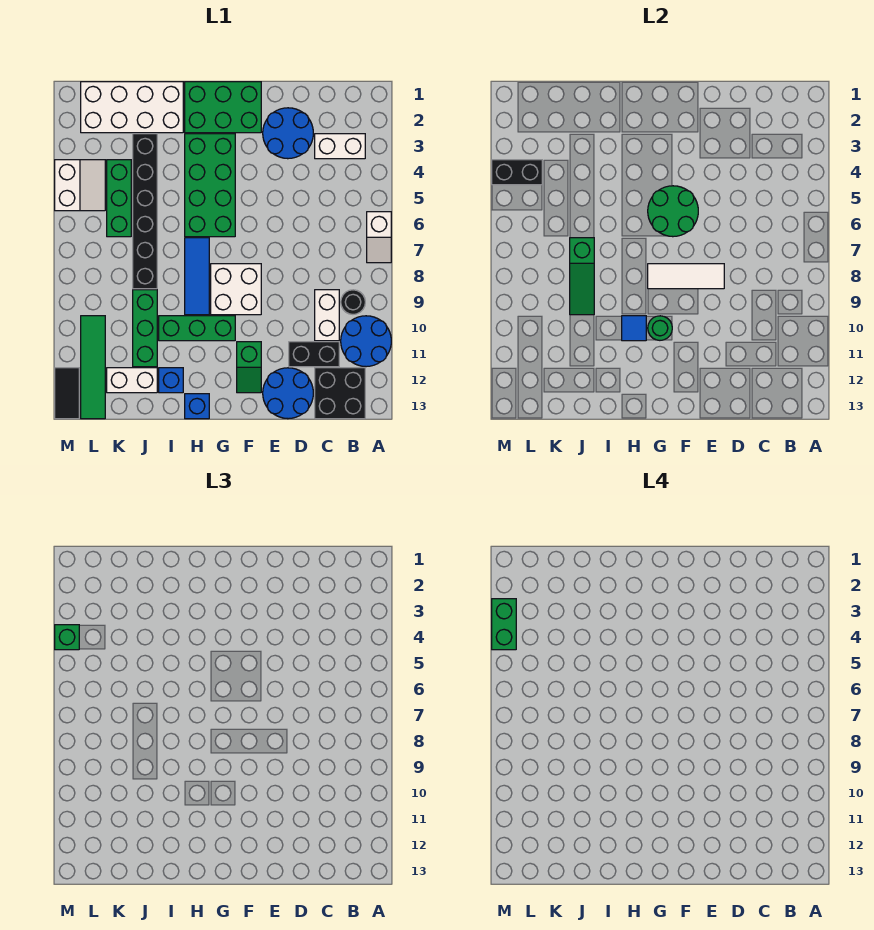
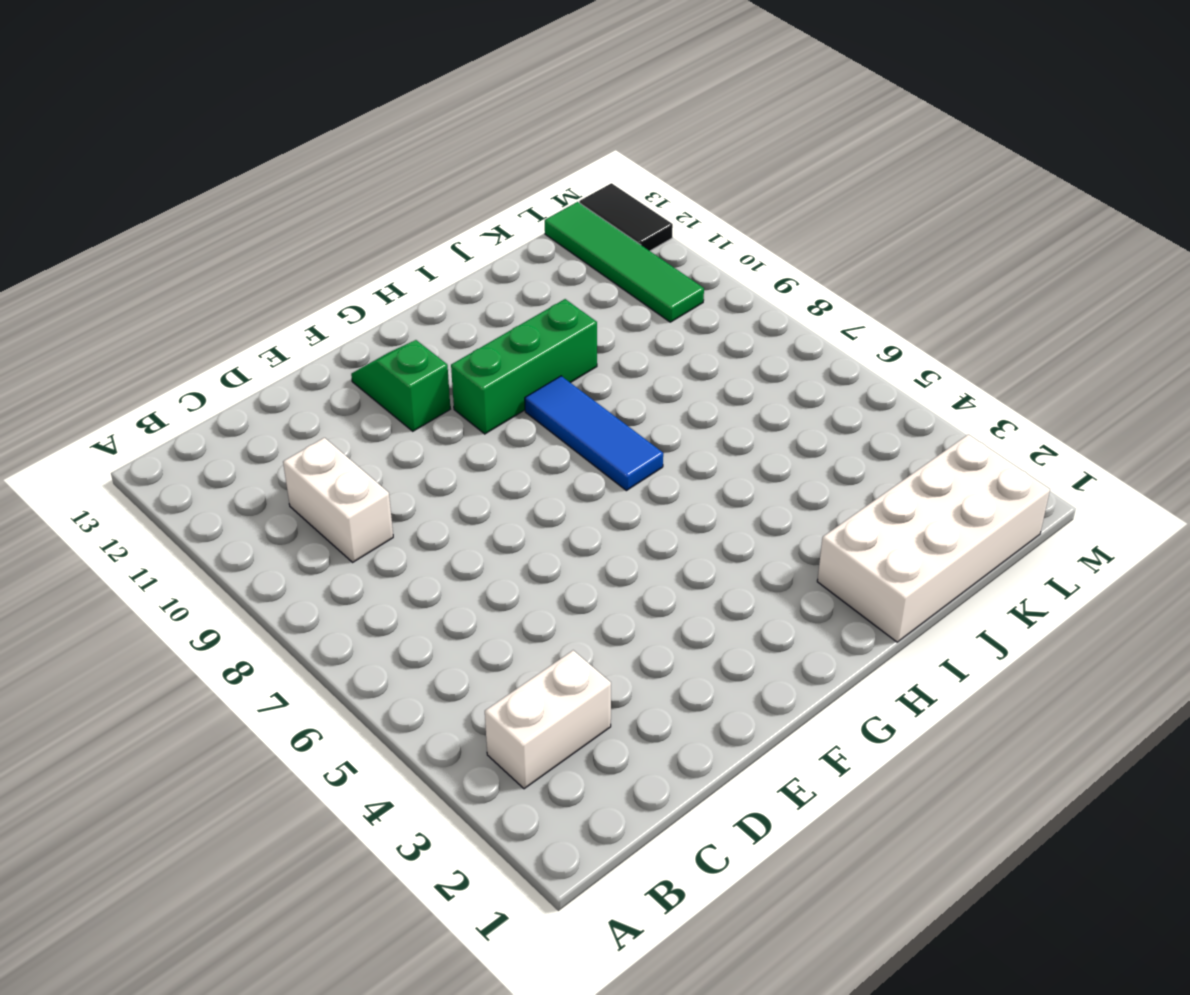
none -> white 1x2 slope [367,212,391,263]
none -> blue 2x2 round brick [341,316,391,367]
none -> black 1x1 round brick [341,290,365,314]
none -> black 2x2 brick [315,368,365,419]

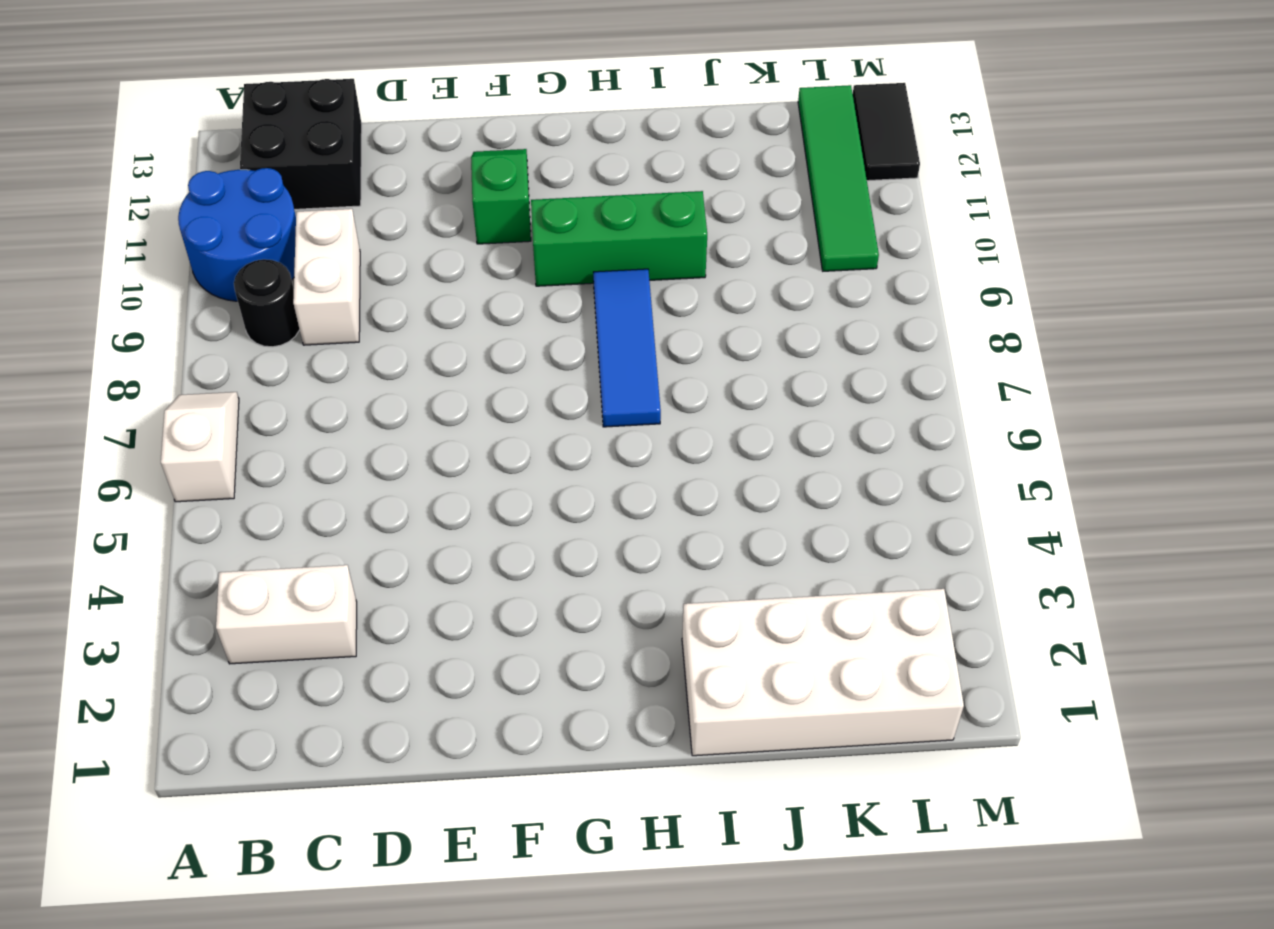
none -> black 1x2 brick [289,342,339,367]
none -> blue 2x2 round brick [263,108,313,159]
none -> blue 2x2 round brick [263,368,313,419]
none -> green 2x3 brick [185,82,261,133]

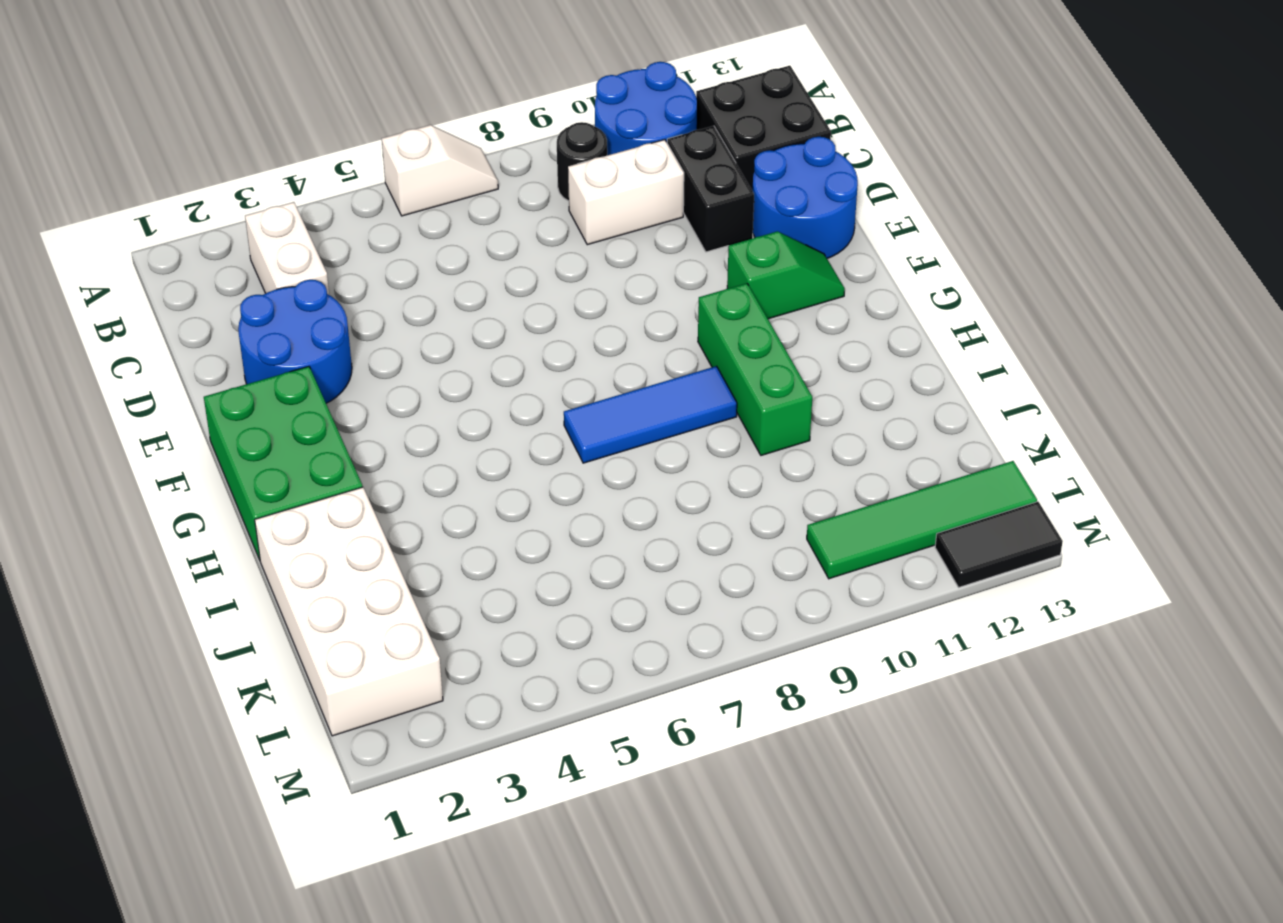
none -> white 2x2 brick [211,264,261,315]
none -> green 2x4 brick [185,134,235,237]
none -> blue 1x1 brick [185,394,209,419]
none -> blue 1x1 brick [159,368,183,393]

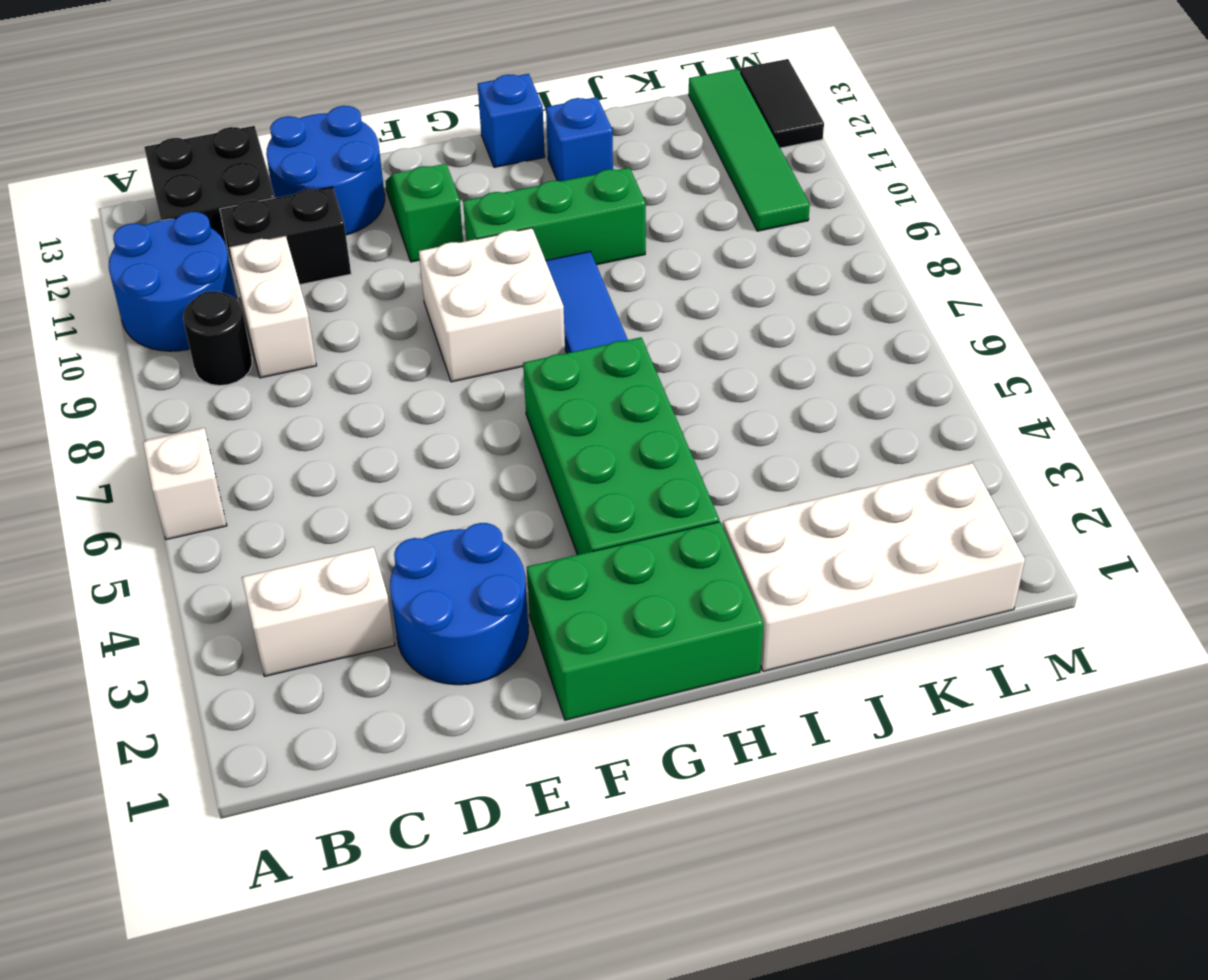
none -> black 1x6 brick [133,134,157,289]
none -> green 1x3 brick [133,290,157,367]
none -> white 1x2 brick [107,368,157,393]
none -> green 1x3 brick [107,160,131,237]

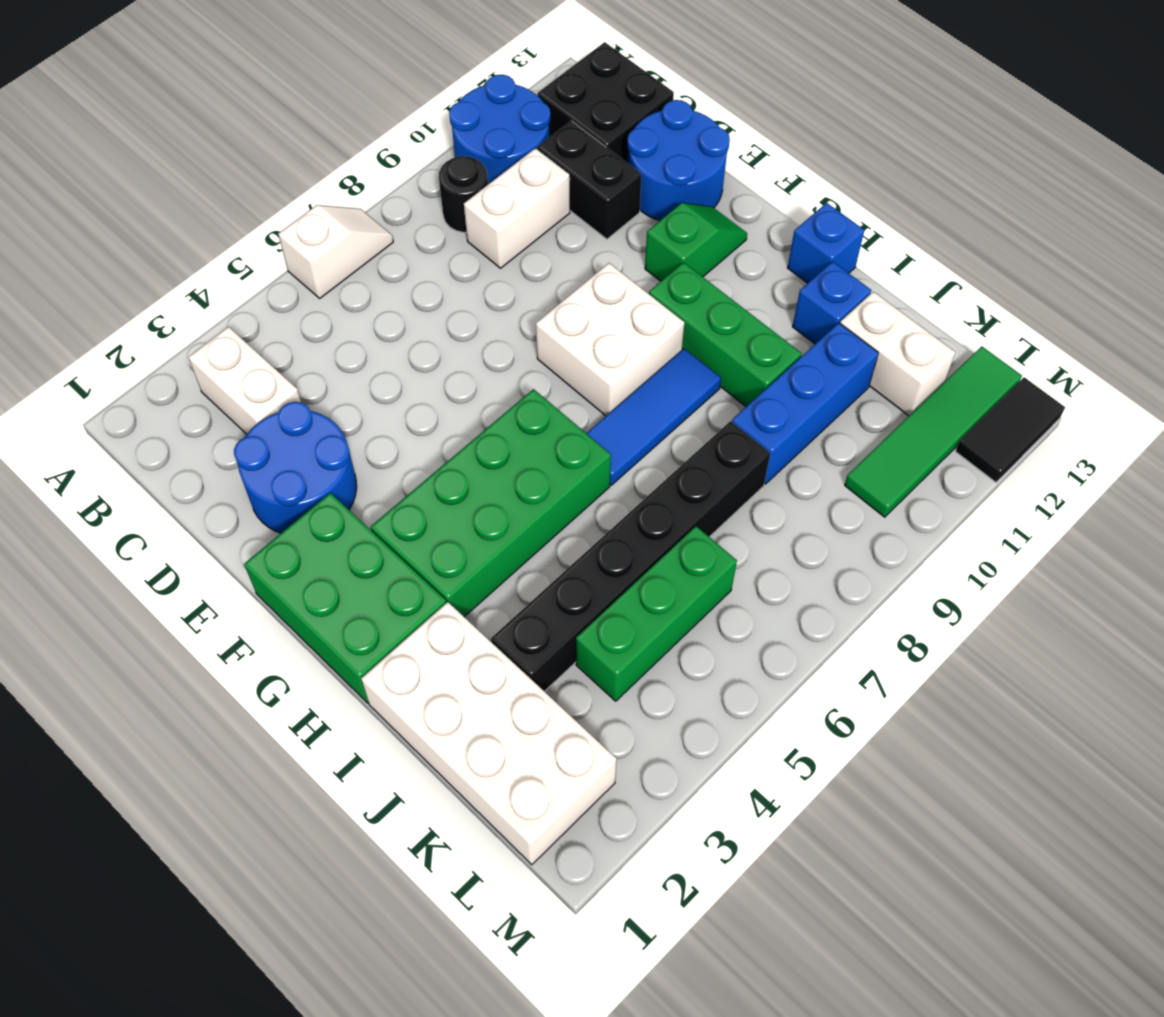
blue 1x3 brick [732,323,878,484] -> green 1x3 brick [133,290,157,367]
none -> white 2x2 slope [55,160,105,211]
none -> white 1x3 tile [648,264,724,289]
none -> green 2x2 round brick [648,186,698,237]
none -> green 1x1 round brick [648,316,672,340]

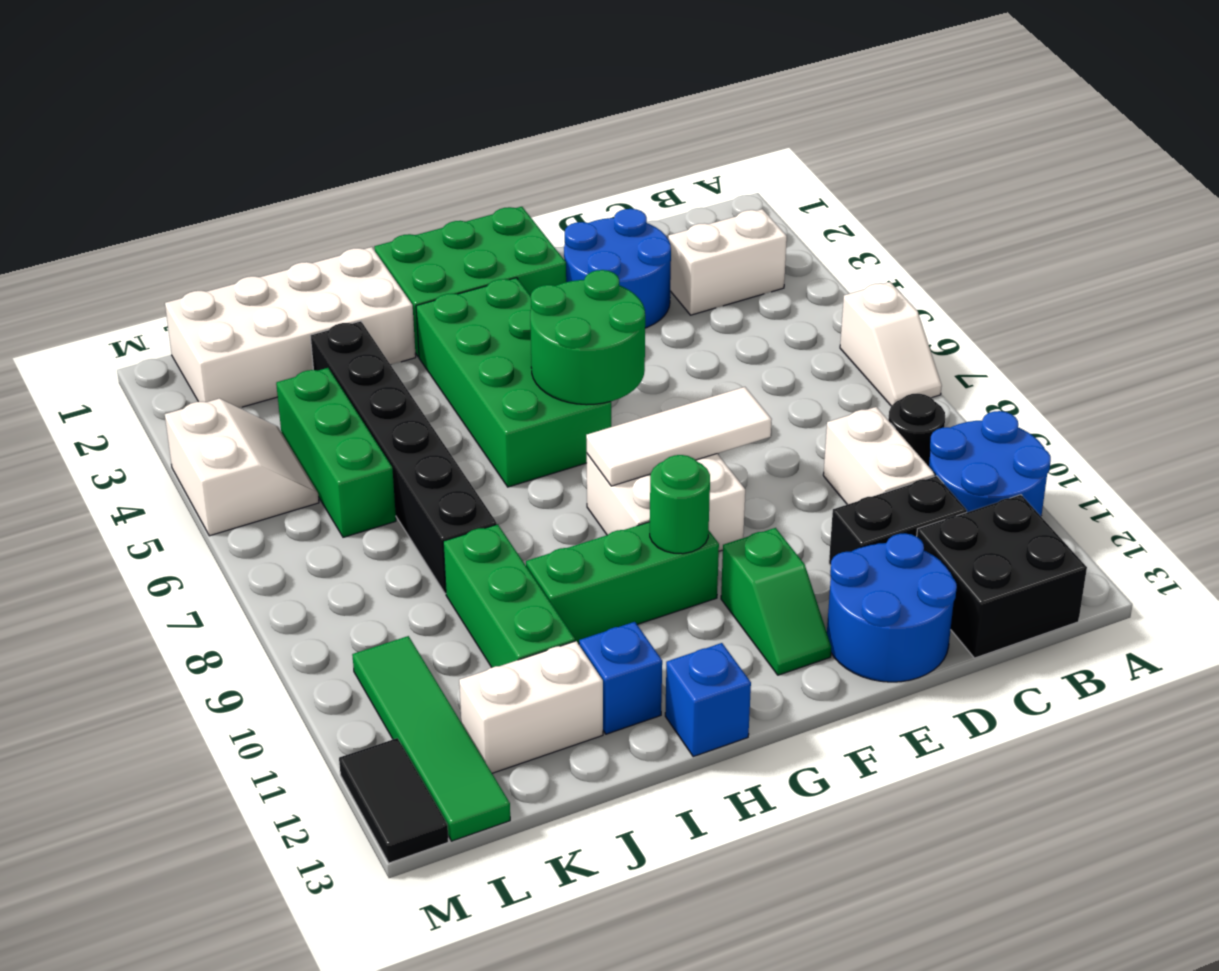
none -> blue 1x3 tile [185,238,209,315]
none -> blue 1x1 tile [622,316,646,341]
none -> green 1x3 slope [570,238,594,315]
none -> black 1x2 brick [492,160,542,185]

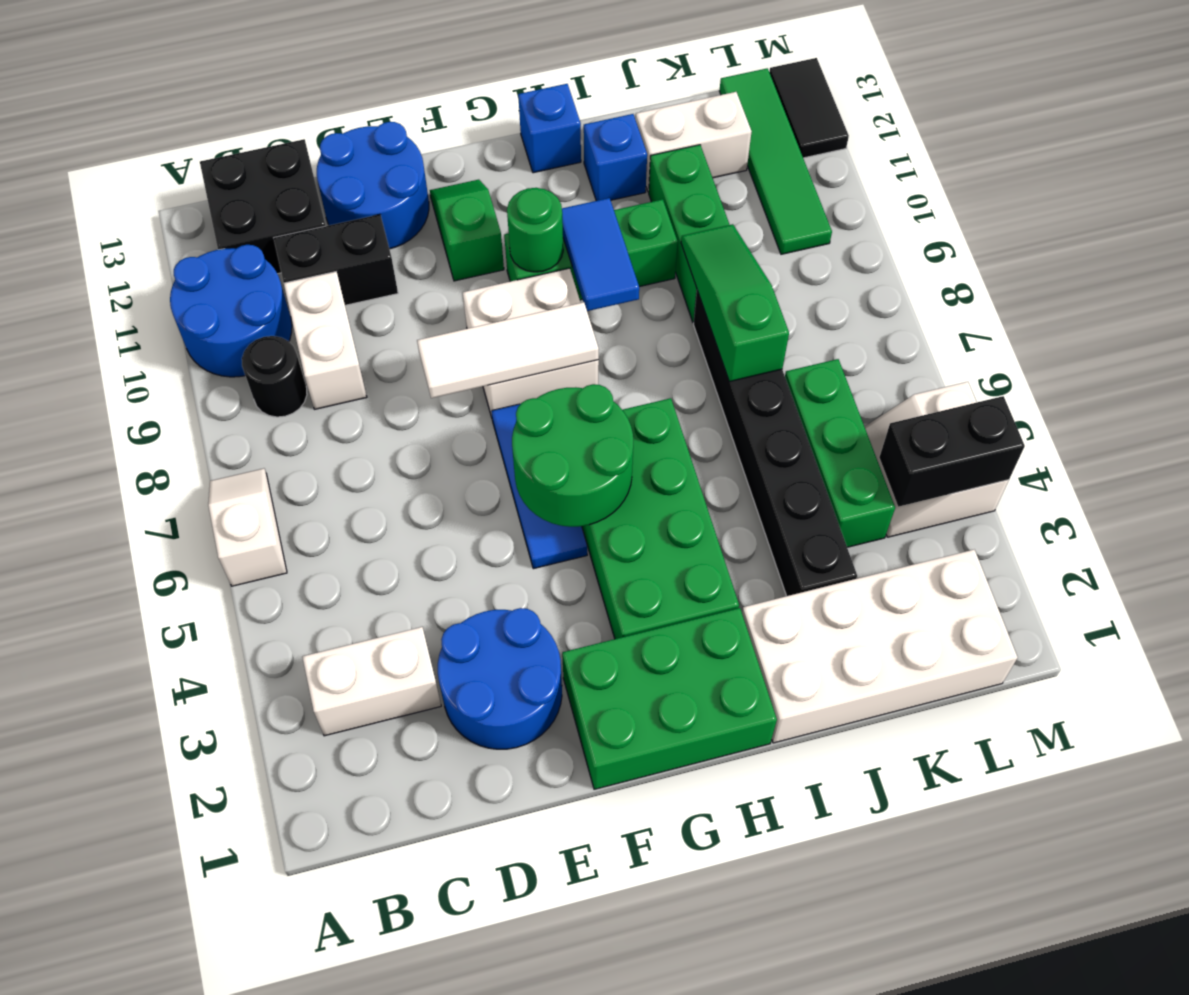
blue 1x3 tile [491,404,587,569] -> blue 1x3 tile moved to [185,238,209,315]
blue 1x2 tile [562,198,639,311] -> blue 1x1 tile [622,316,646,341]
none -> green 1x1 brick [55,625,79,650]
none -> green 1x2 brick [492,599,516,650]

